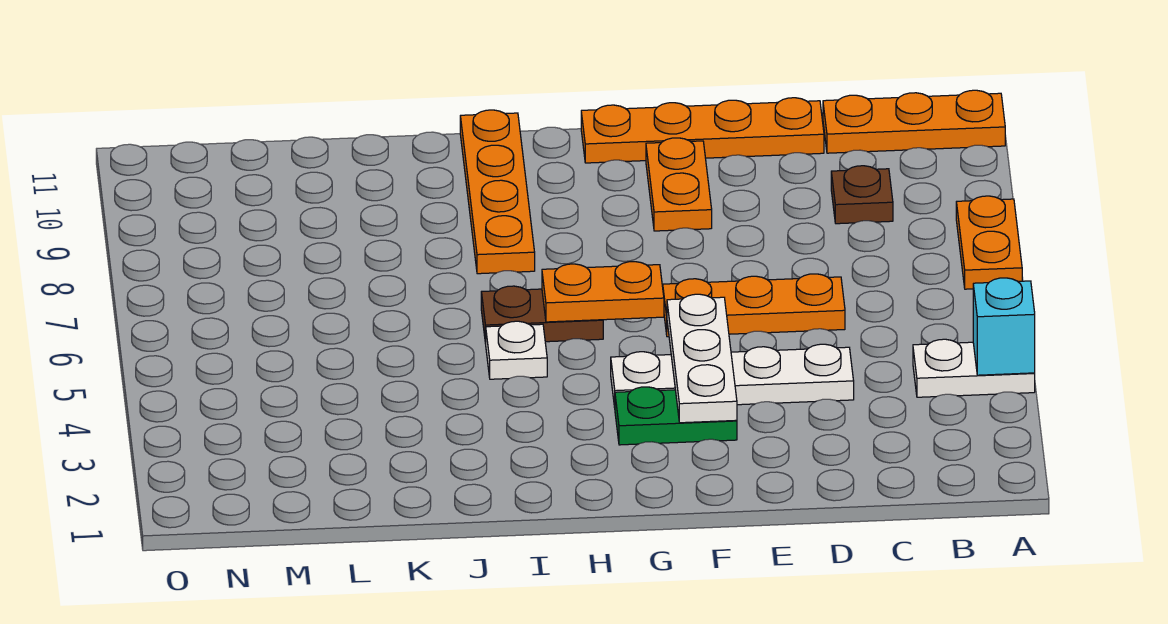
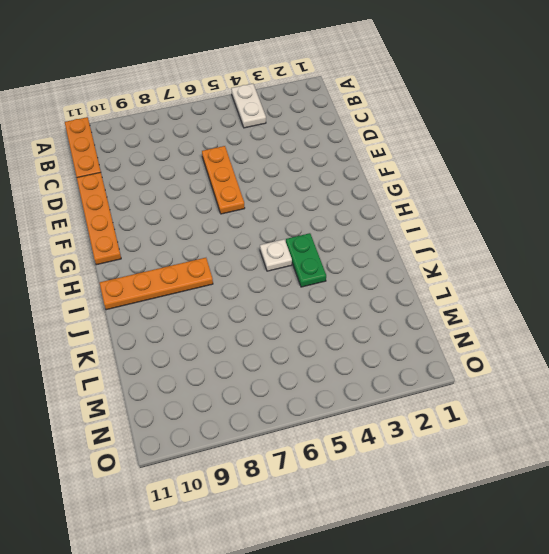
green 1x2 plate [286,233,326,287] -> green 1x2 plate moved to [615,387,737,445]
none -> orange 1x2 plate [956,196,1022,289]
none -> brown 1x1 plate [831,166,893,224]
none -> white 1x4 plate [611,344,854,407]

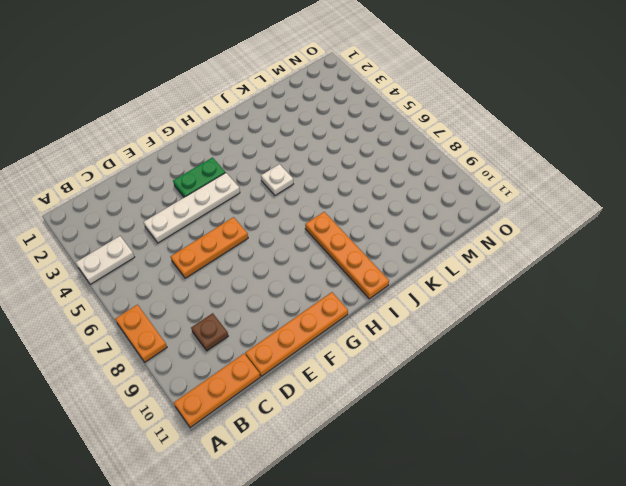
none -> orange 1x2 plate [646,138,712,231]
none -> brown 1x2 plate [481,286,603,344]
none -> cyan 1x1 brick [973,278,1035,375]

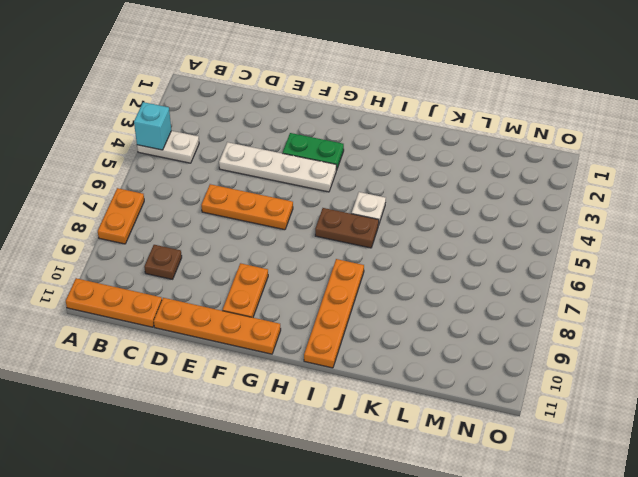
none -> white 1x3 plate [667,294,737,423]
none -> orange 1x2 plate [542,262,664,322]

